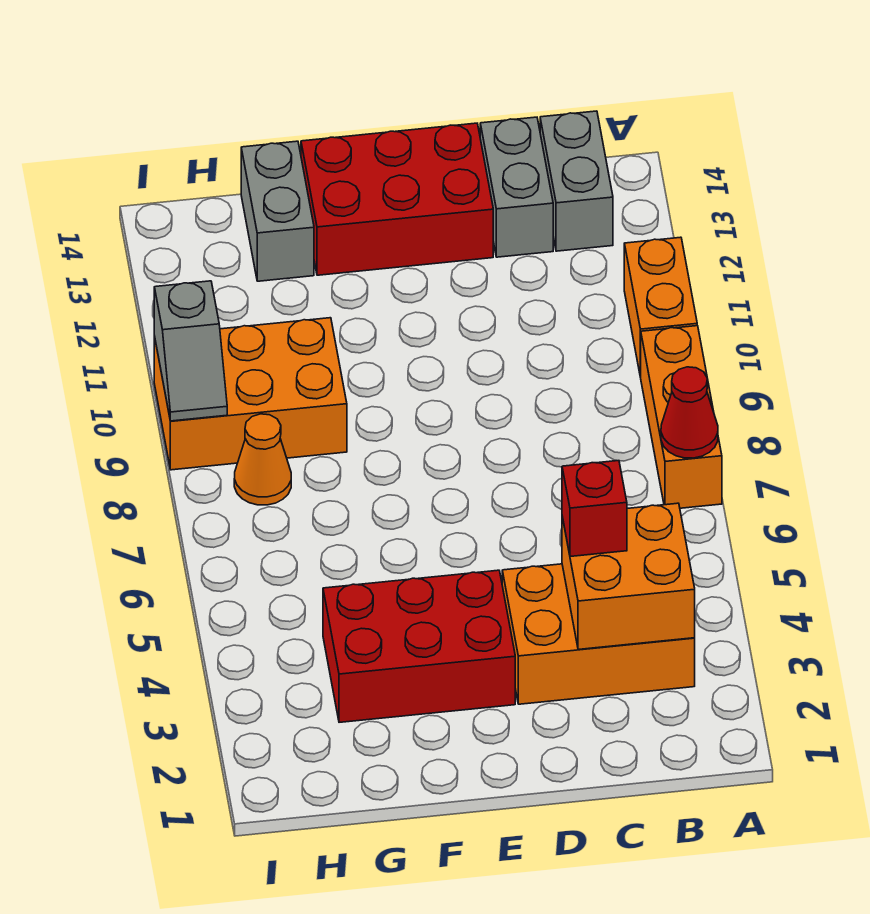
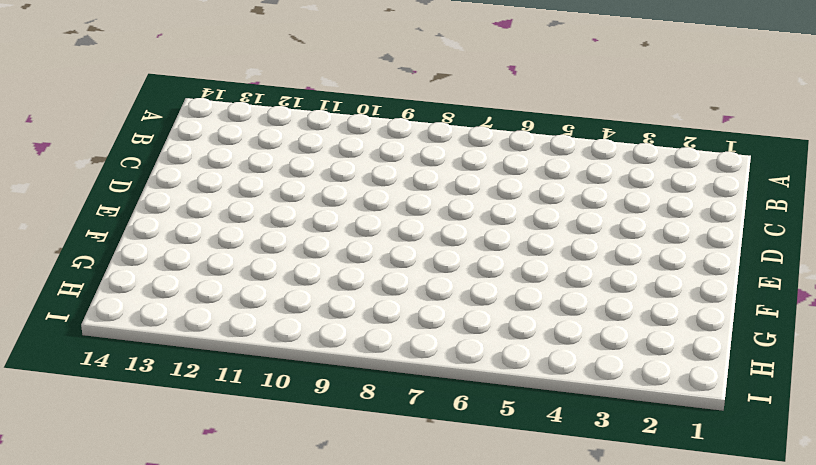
none -> orange 1x3 brick [641,326,722,508]
none -> orange 1x2 brick [624,237,697,377]
none -> orange 2x3 brick [502,564,695,704]

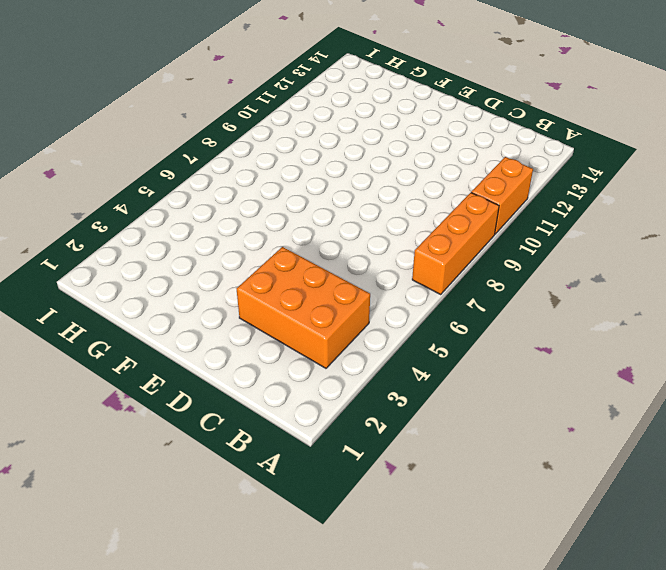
none -> grey 1x2 brick [540,111,613,251]
none -> grey 1x2 brick [480,117,553,257]
none -> red 2x3 brick [301,123,493,275]

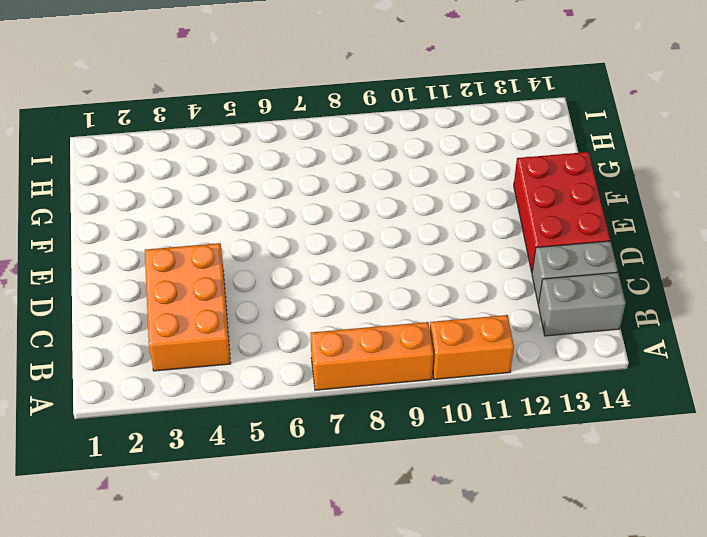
none -> red 2x3 brick [323,570,515,722]
none -> orange 2x3 brick [154,318,347,470]
none -> grey 1x2 brick [241,141,314,281]

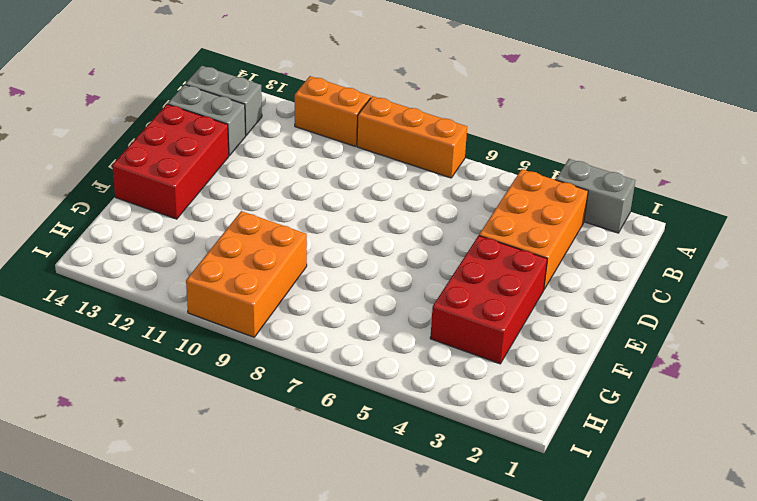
grey 1x2 brick [556,159,635,233] -> grey 1x2 brick moved to [241,141,314,281]
none -> orange 1x1 cone [234,414,291,505]
none -> red 1x1 cone [661,367,718,458]
none -> orange 2x2 brick [562,503,695,650]

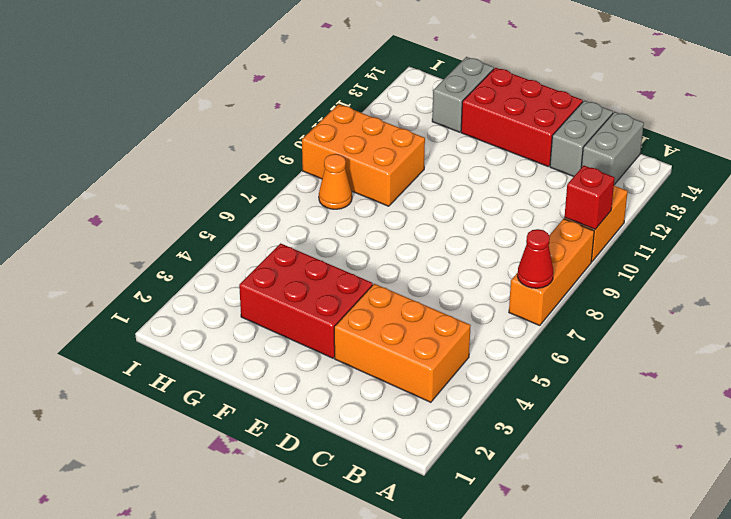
red 1x1 brick [564,166,615,229] -> red 1x1 brick moved to [562,461,627,557]
none -> orange 2x2 brick [562,503,695,650]
none -> grey 1x2 slope [154,281,227,421]

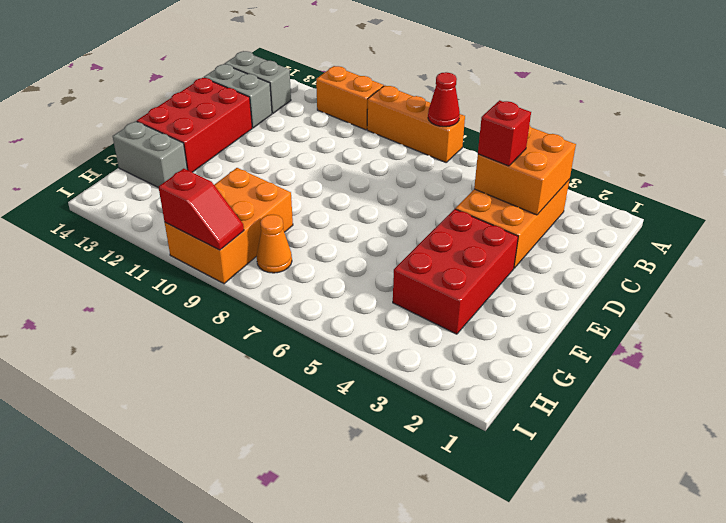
red 1x2 slope [158,169,244,250] -> grey 1x2 slope [154,281,227,421]

